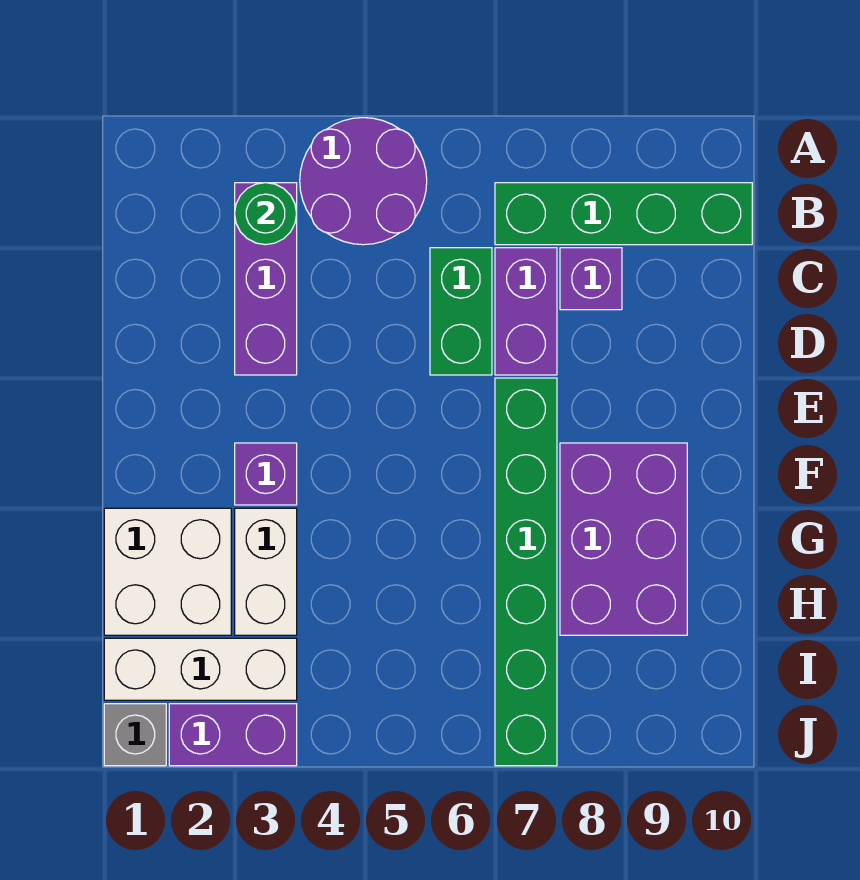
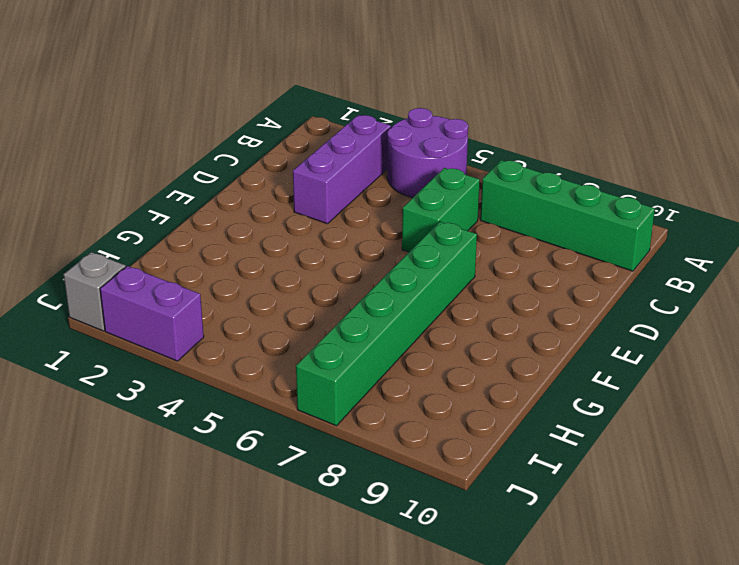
none -> purple 1x2 brick [495,248,557,375]
none -> purple 1x1 brick [560,248,622,310]
none -> purple 1x1 brick [235,443,297,505]

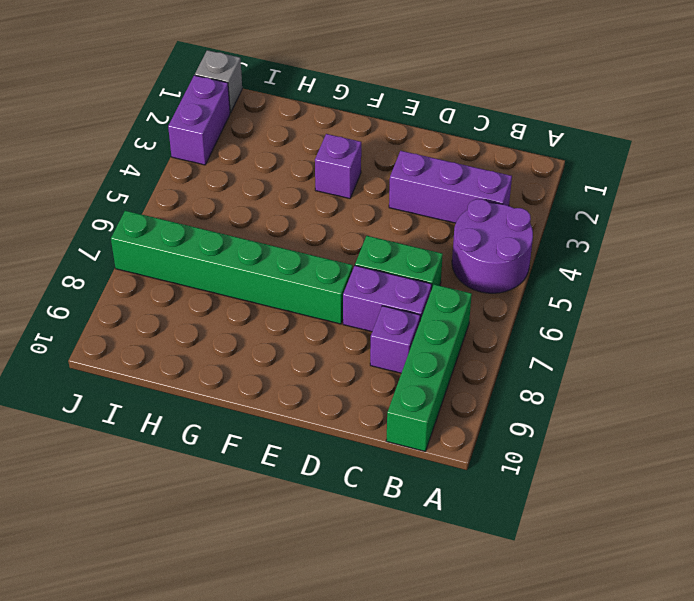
none -> purple 2x3 brick [560,443,687,635]
none -> white 2x2 brick [104,508,231,635]
none -> white 1x2 brick [235,508,297,635]

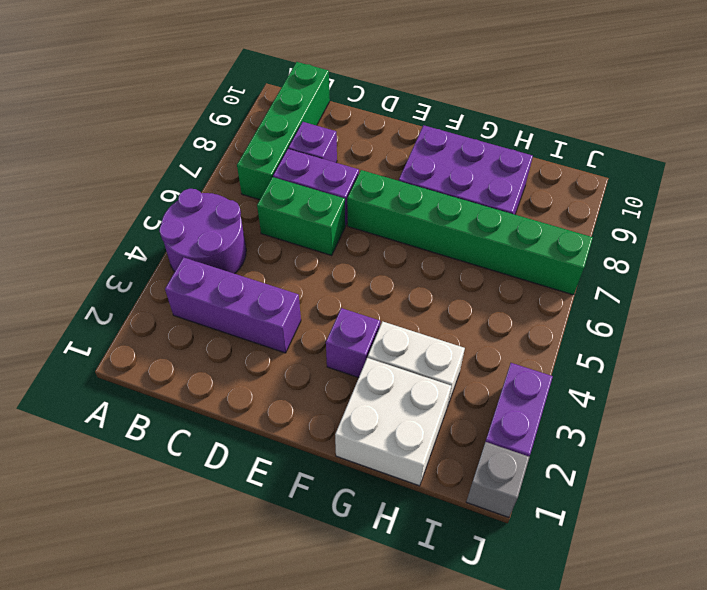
none -> white 1x3 brick [104,638,297,700]
none -> green 1x1 round brick [235,183,297,245]

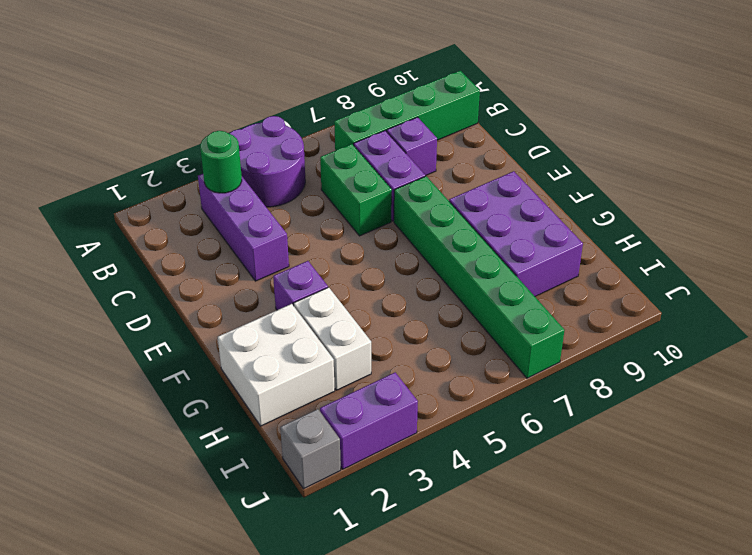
none -> white 1x3 brick [104,638,297,700]

